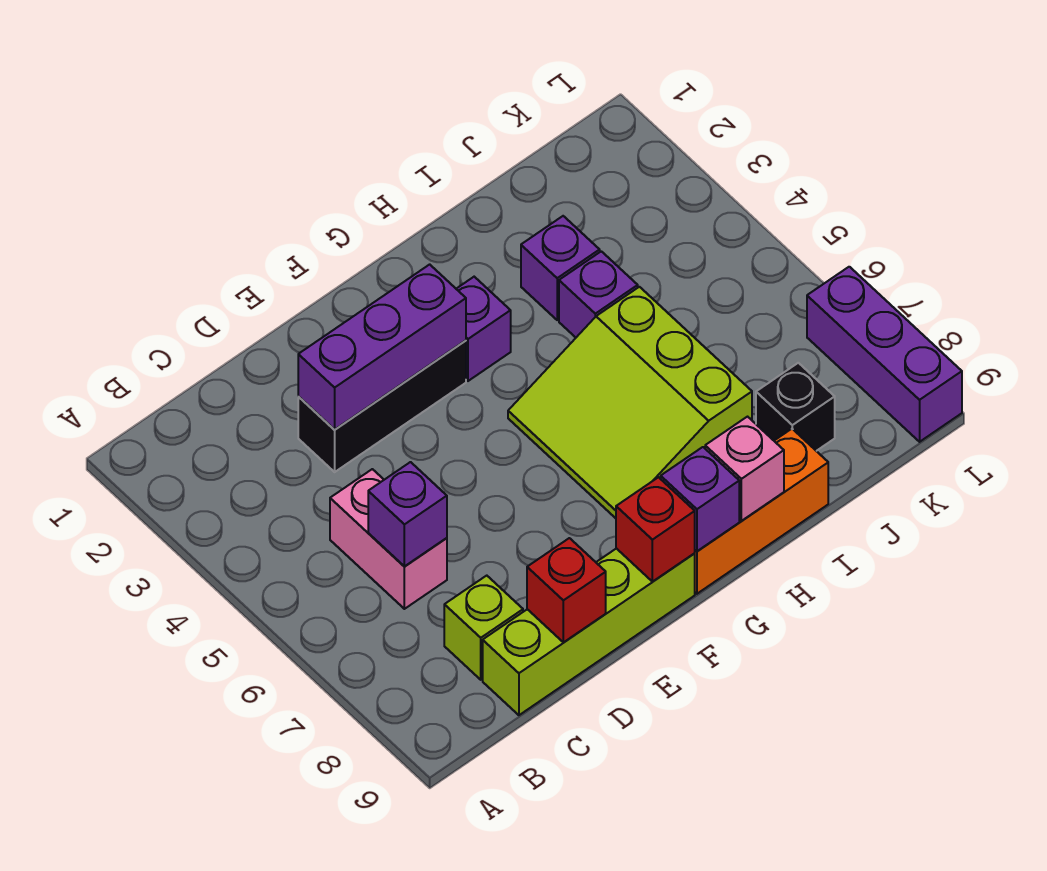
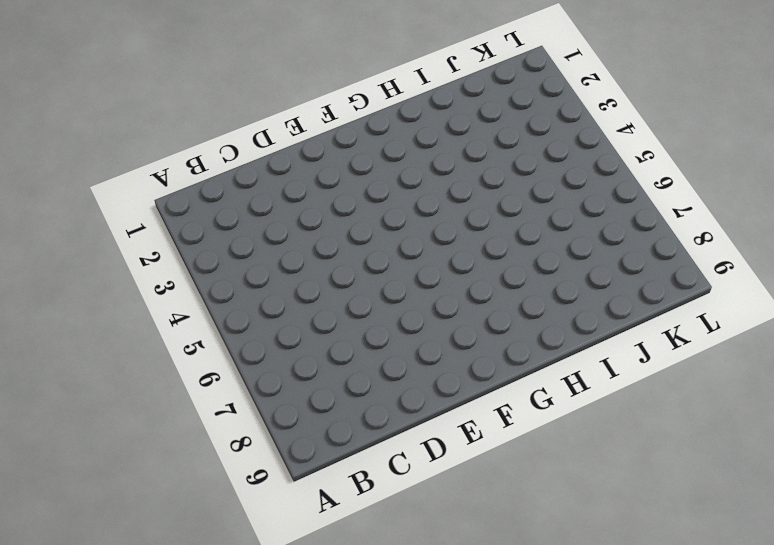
none -> pink 1x2 brick [330,469,447,609]
none -> lime 1x1 brick [444,576,523,680]
none -> lime 1x4 brick [483,548,695,715]

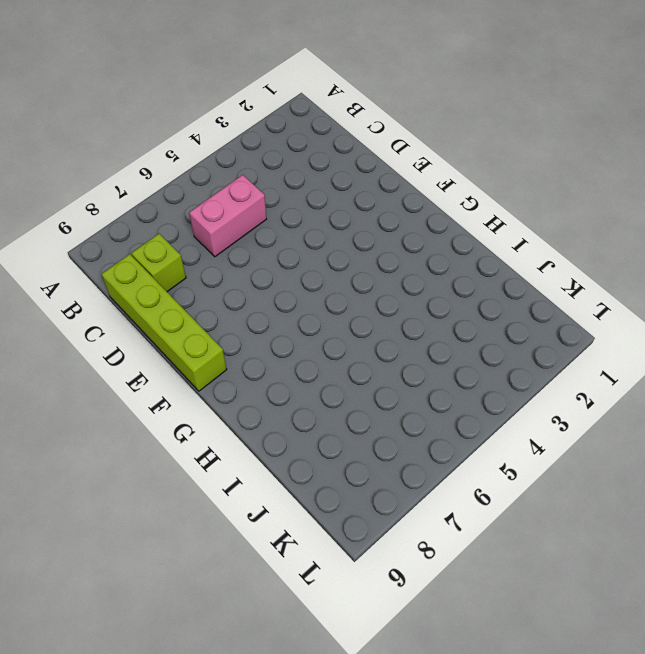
none -> black 1x3 brick [298,341,466,472]
none -> purple 1x1 brick [457,277,511,381]
none -> lime 3x3 slope [508,287,752,518]

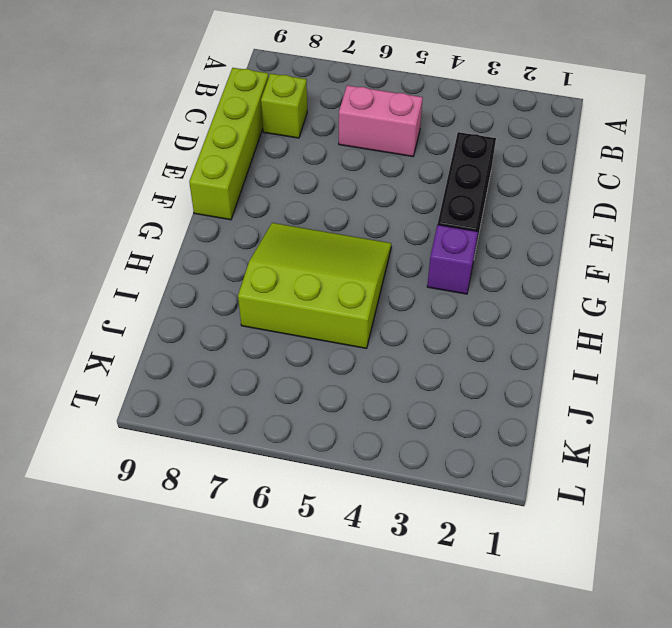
none -> orange 1x3 brick [695,429,828,594]
none -> purple 1x1 brick [521,216,600,320]
none -> purple 1x1 brick [559,251,638,337]

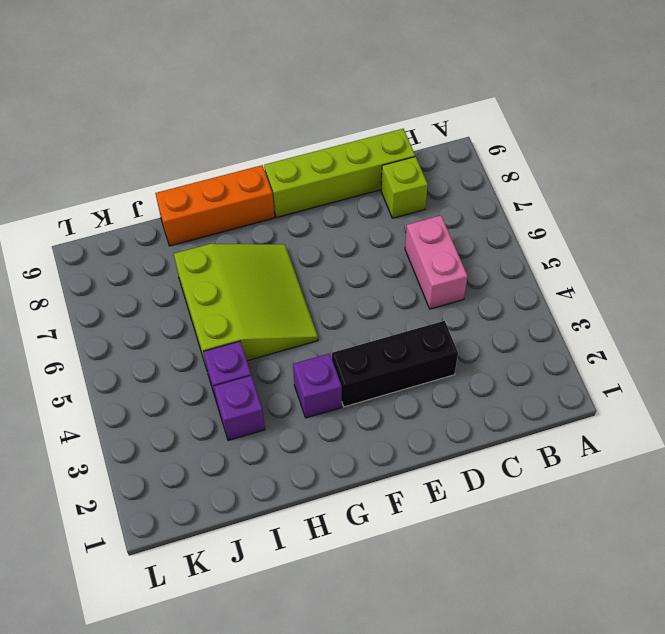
none -> black 1x1 brick [756,363,835,451]
none -> purple 1x3 brick [807,267,962,442]
none -> purple 1x1 brick [368,462,447,566]

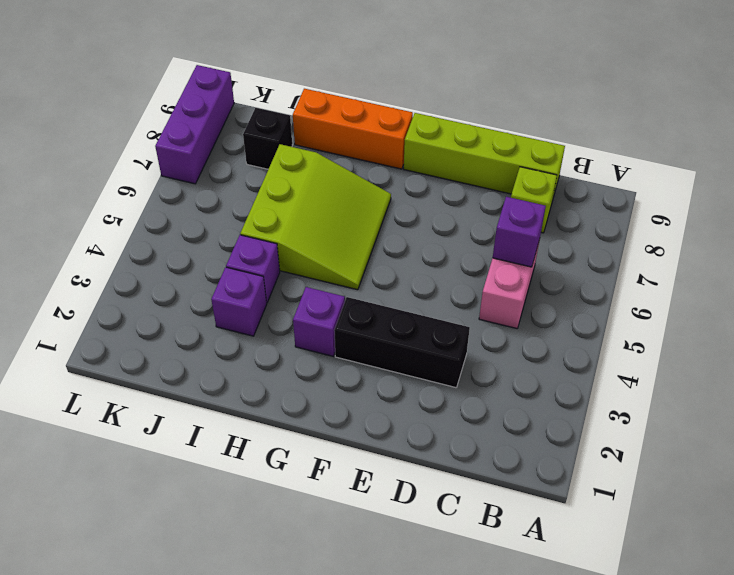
none -> purple 1x3 brick [298,264,466,429]
none -> red 1x1 brick [527,538,606,642]
none -> red 1x1 brick [616,477,695,582]

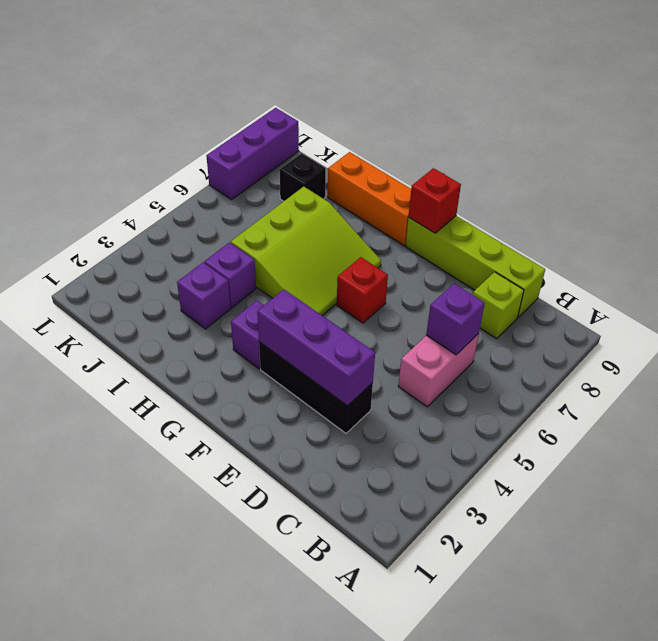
red 1x1 brick [337,257,388,323] -> red 1x1 brick moved to [527,538,606,642]
none -> purple 1x1 brick [661,447,739,551]
none -> pink 1x1 brick [705,417,784,521]

